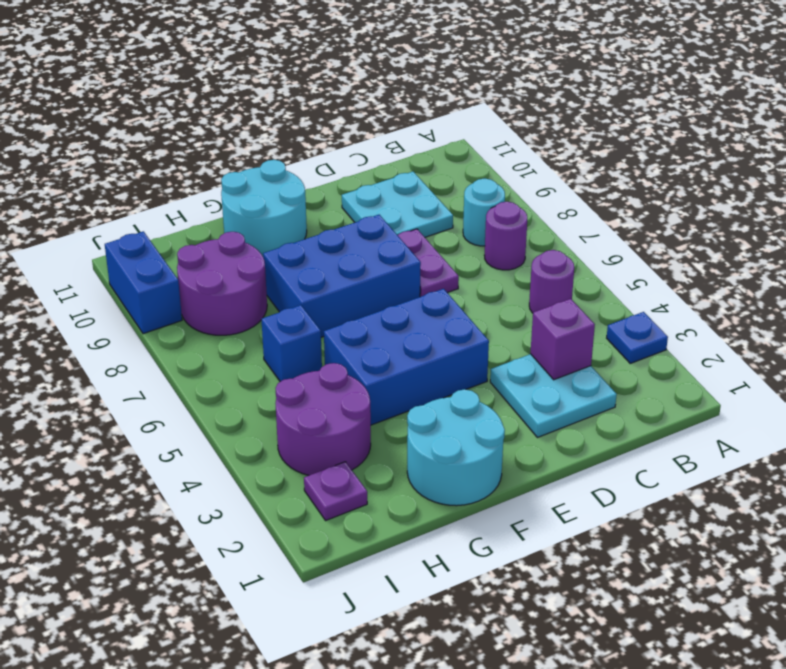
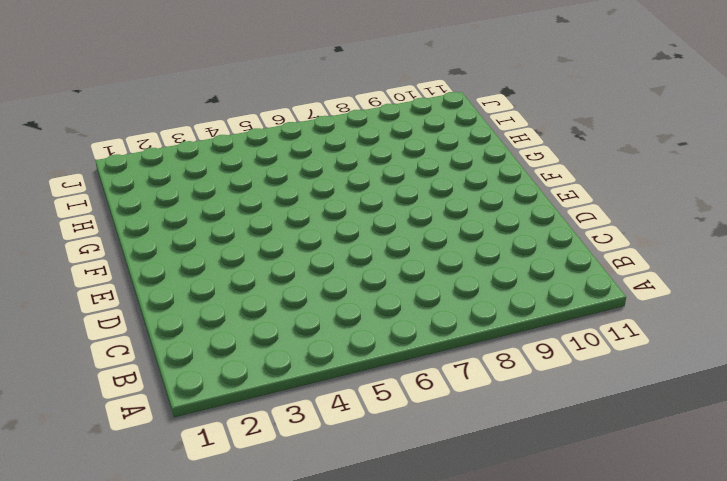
none -> blue 1x1 plate [607,312,668,363]
none -> purple 1x1 round brick [529,250,574,313]
none -> purple 1x1 round brick [484,202,527,270]

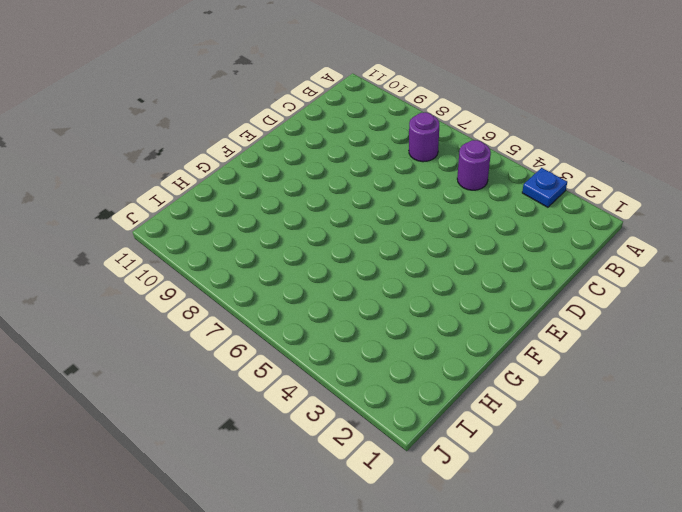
none -> cyan 1x1 round brick [463,178,505,246]
none -> cyan 2x2 plate [490,354,617,438]
none -> cyan 2x2 plate [342,171,453,237]

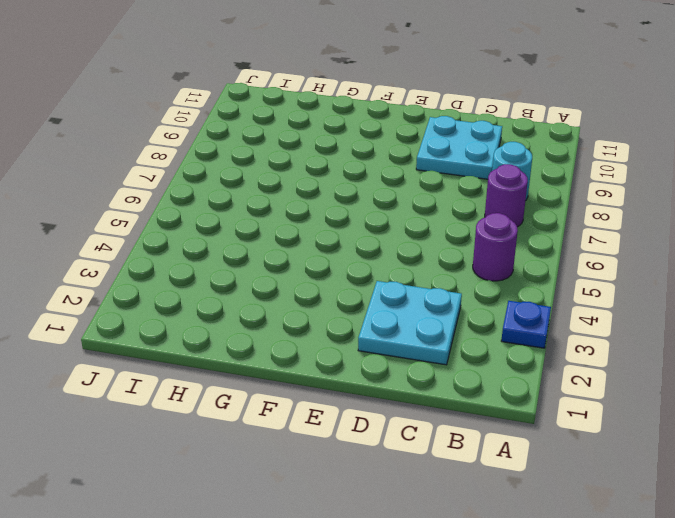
none -> purple 1x2 plate [398,229,459,297]
none -> blue 2x3 brick [324,289,489,425]
none -> blue 2x3 brick [263,215,421,337]

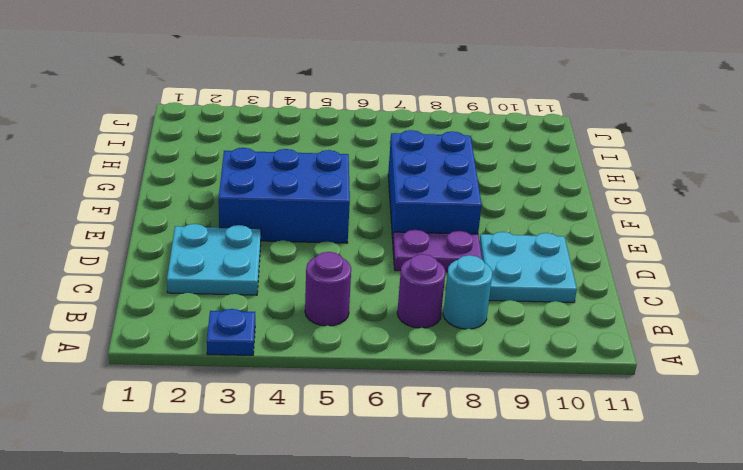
blue 2x3 brick [219,148,350,243] -> blue 2x3 brick turned to [324,289,489,425]
none -> cyan 2x2 round brick [407,389,505,506]
none -> cyan 2x2 round brick [221,160,307,256]
none -> purple 2x2 round brick [275,363,371,475]

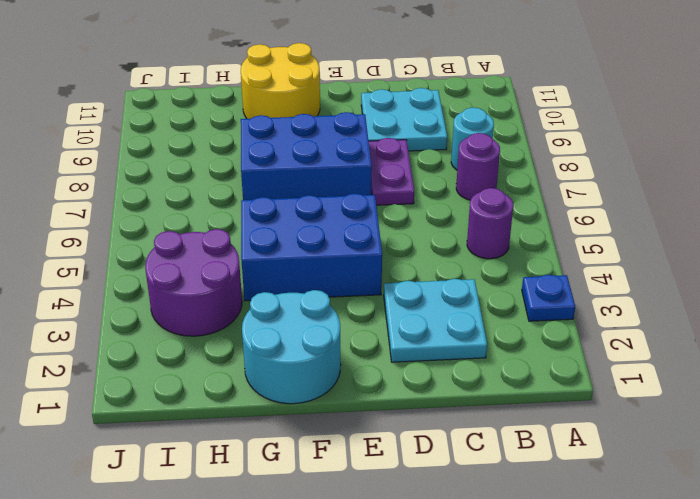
yellow 2x2 round brick [241,43,320,119] -> cyan 2x2 round brick [221,160,307,256]
none -> blue 1x1 brick [261,305,322,382]
none -> purple 2x2 round brick [177,232,267,335]
none -> purple 1x1 plate [304,462,367,520]

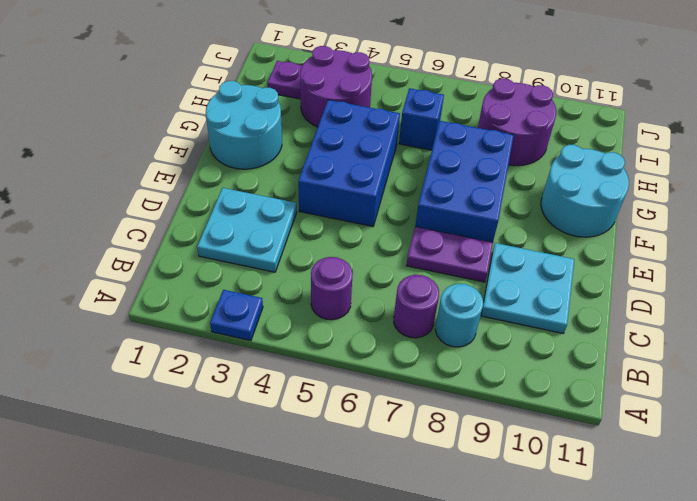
none -> blue 1x2 brick [105,231,182,334]
none -> purple 1x1 brick [530,299,595,380]

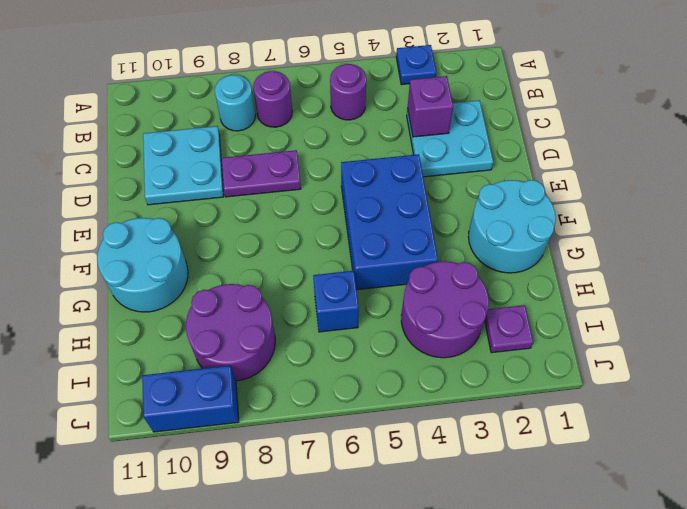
none -> blue 2x3 brick [263,215,421,337]

